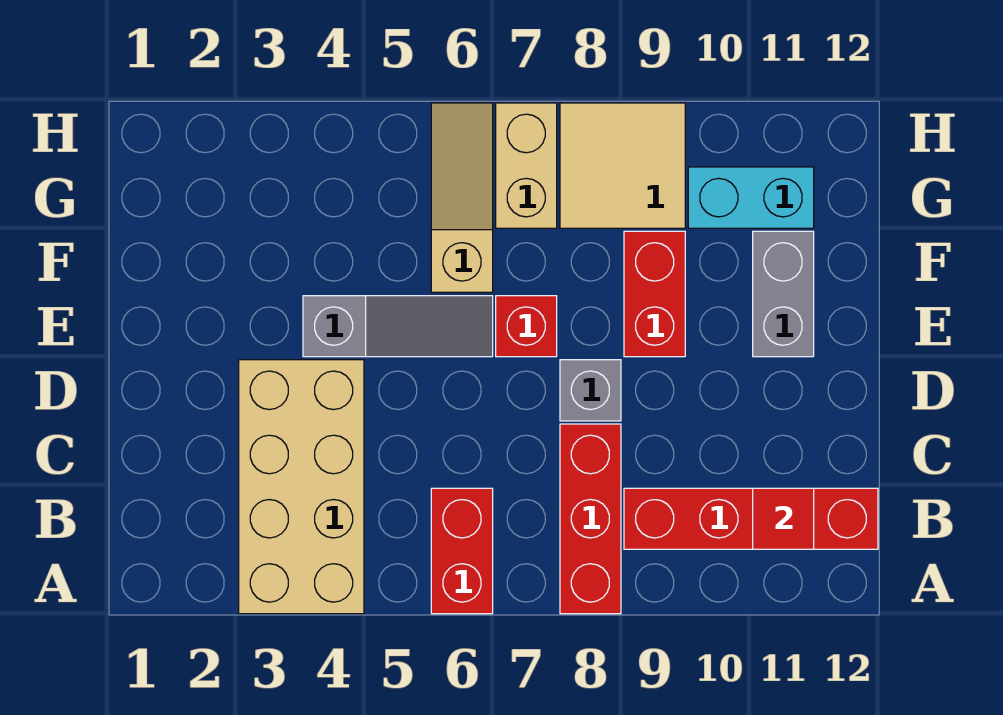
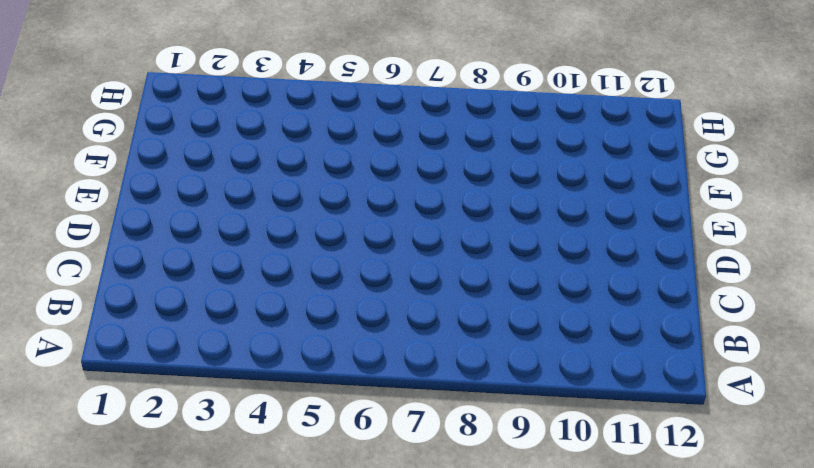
none -> tan 2x4 brick [239,360,364,614]
none -> red 1x2 brick [431,488,493,614]
none -> red 1x3 brick [560,424,621,614]

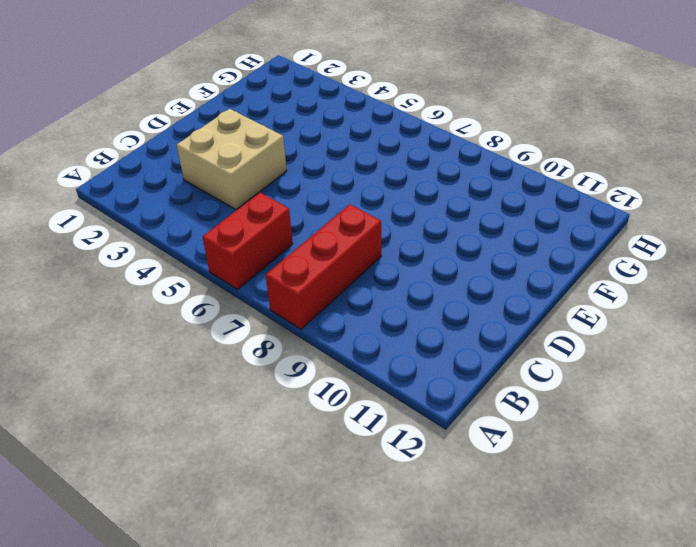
tan 2x2 brick [177,109,287,210] -> tan 2x4 brick [239,360,364,614]
none -> red 1x4 brick [624,488,878,549]
none -> grey 1x1 brick [560,360,621,421]
none -> grey 1x3 slope [303,296,493,357]

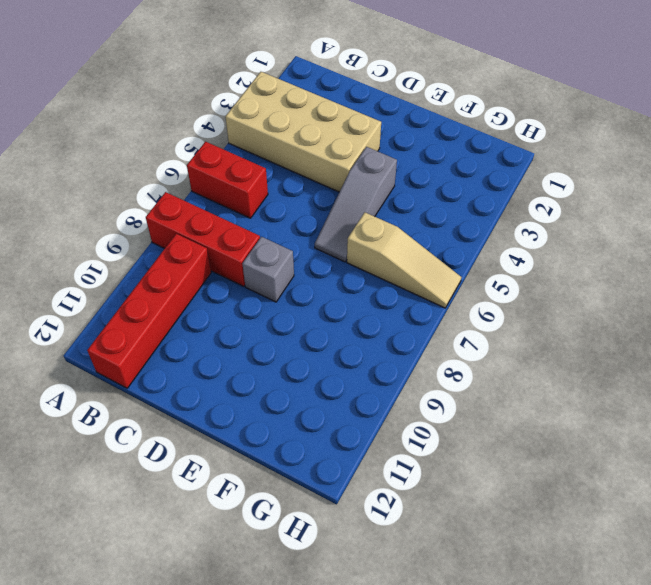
none -> red 1x1 brick [496,296,557,357]
none -> red 1x2 brick [624,231,685,357]
none -> grey 1x2 brick [753,231,814,357]

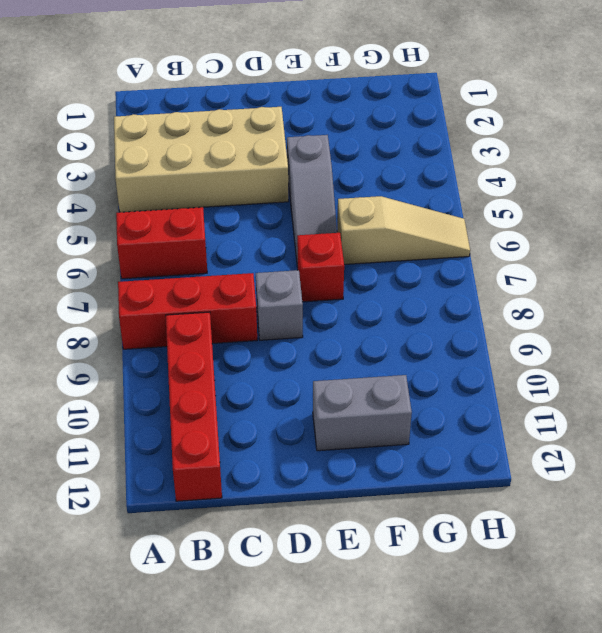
none -> red 1x2 brick [624,231,685,357]
none -> tan 1x2 brick [496,103,557,228]
none -> tan 2x2 tile [560,103,685,228]

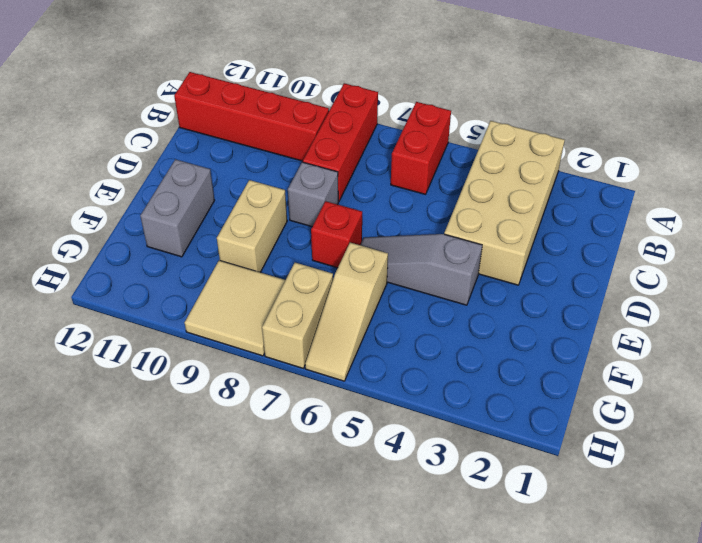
tan 1x2 brick [217,180,287,272] -> red 1x2 brick [624,231,685,357]
none -> cyan 1x2 brick [688,167,814,228]
none -> red 1x1 tile [753,488,814,549]

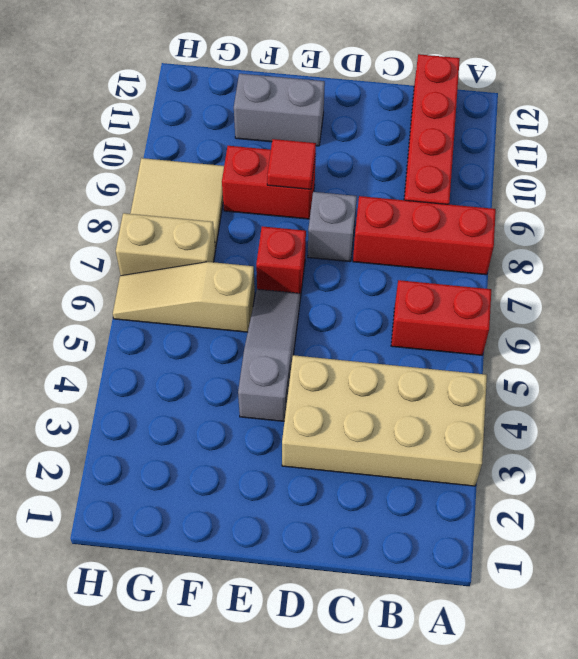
red 1x1 tile [267,139,316,189] -> red 1x1 tile moved to [753,488,814,549]
none -> cyan 1x2 brick [688,167,814,228]

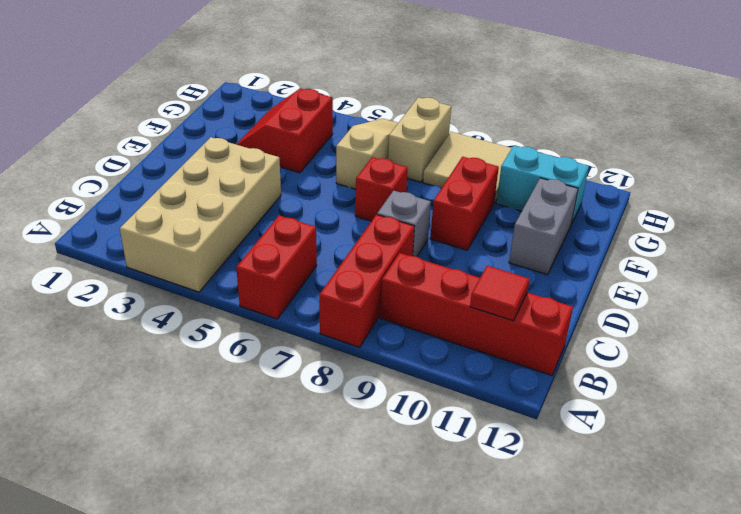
red 2x2 slope [236,89,333,173] -> none
none -> grey 1x3 slope [303,296,493,357]

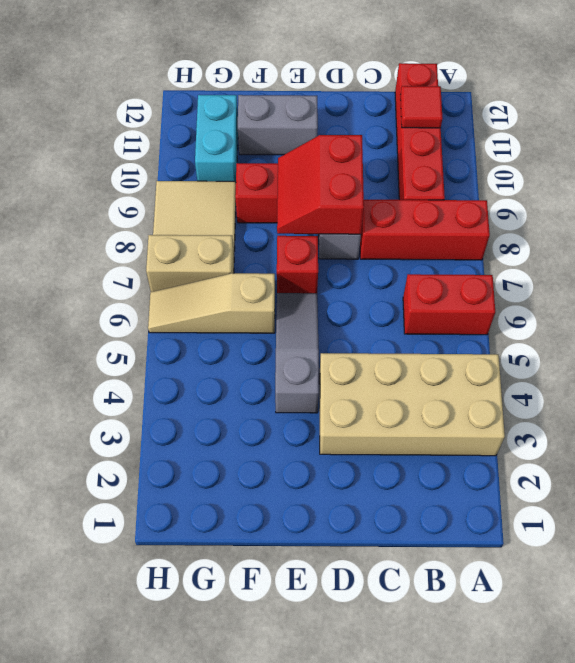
red 2x2 slope [277,135,364,234] -> none

